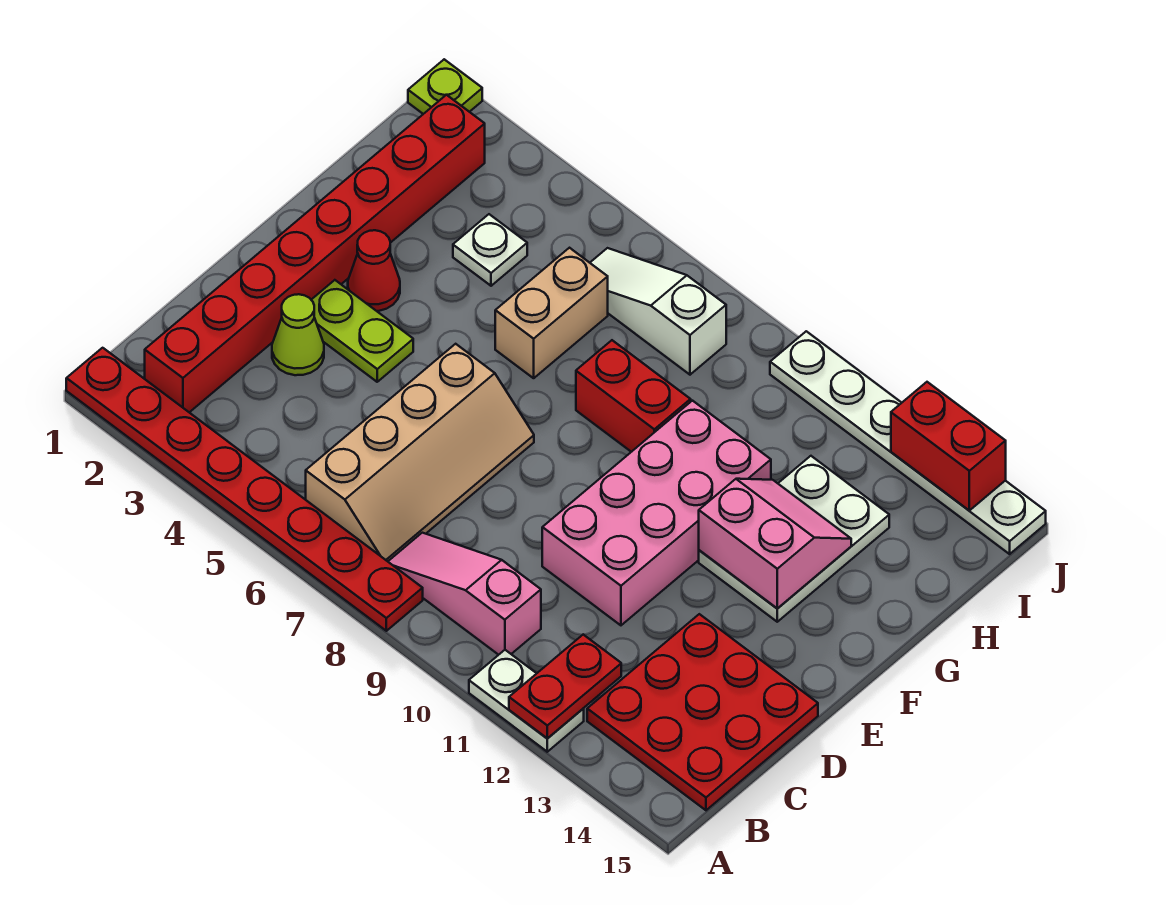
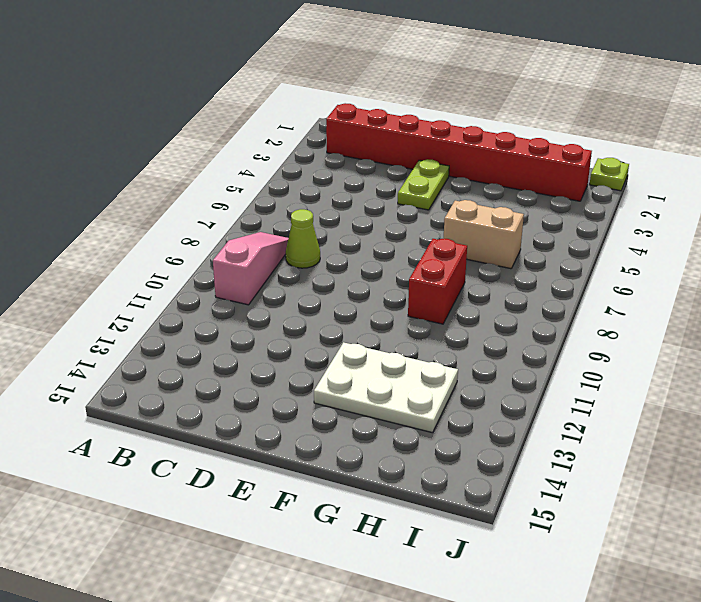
lime 1x1 cone [286,209,320,268] -> lime 1x1 cone moved to [272,294,324,375]
none -> red 1x8 plate [66,348,423,631]
none -> white 1x2 plate [469,650,584,752]
none -> tan 2x4 slope [306,344,534,561]

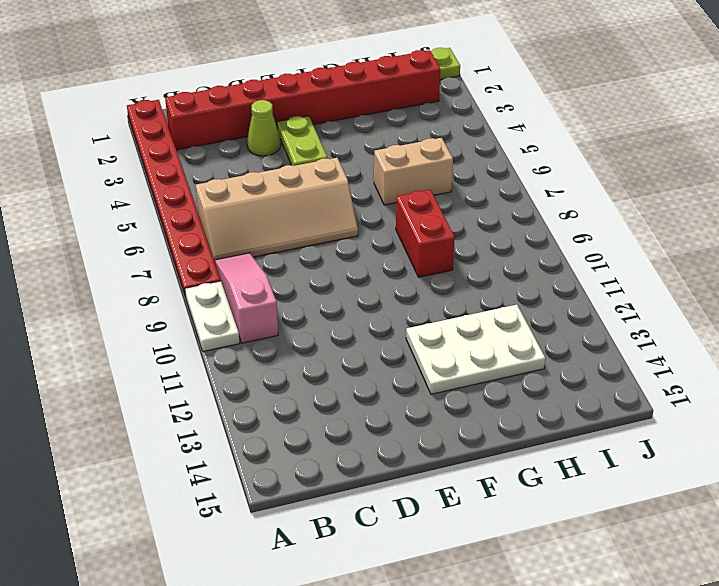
white 1x2 plate [185,281,240,351] -> white 1x2 plate moved to [469,650,584,752]
none -> red 3x3 plate [587,614,818,810]
none -> pink 2x4 brick [542,401,771,625]
none -> red 1x1 cone [348,230,400,311]

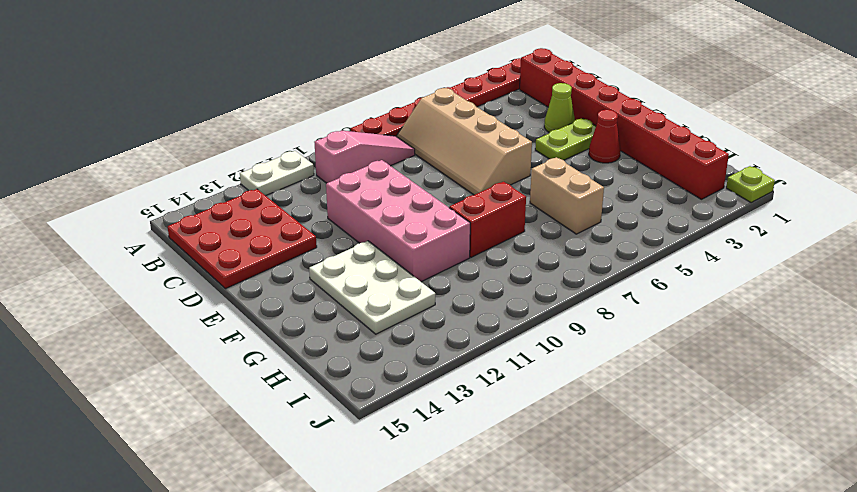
none -> white 1x1 plate [453,214,527,286]
none -> white 1x3 slope [590,248,726,375]
none -> white 1x6 plate [770,331,1046,554]

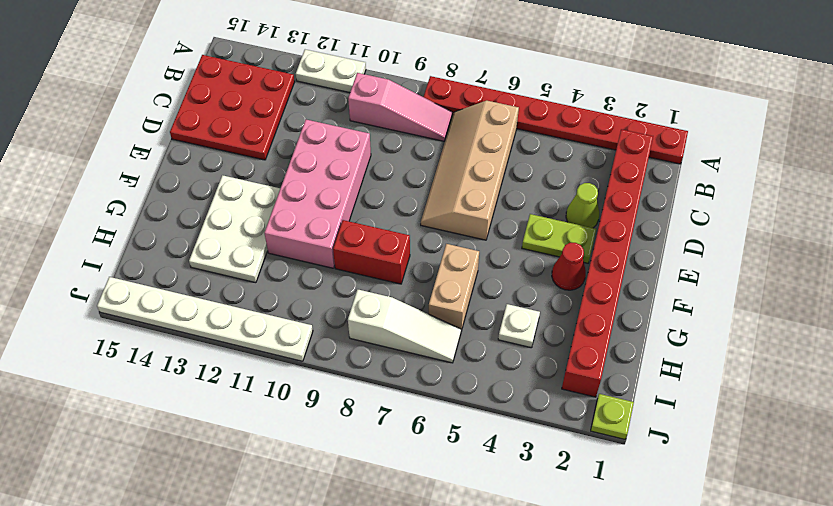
none -> red 1x2 plate [509,635,621,738]
none -> pink 2x2 slope [699,479,851,609]
none -> red 1x2 brick [891,382,1006,510]

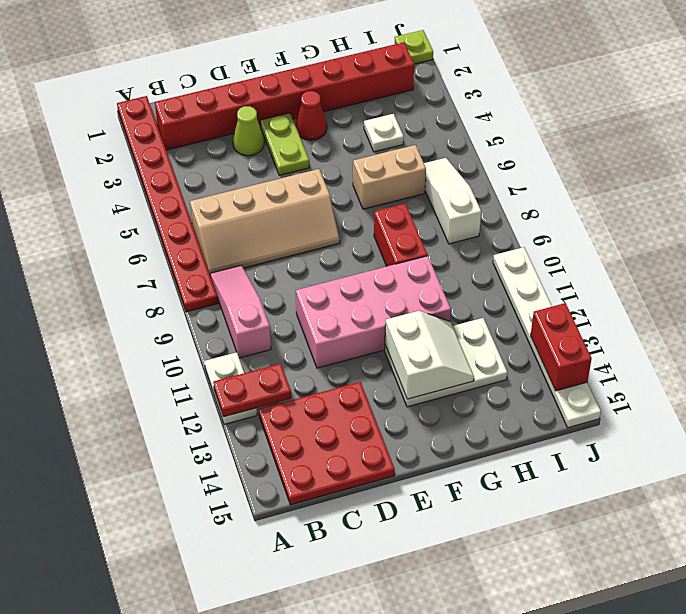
white 2x2 slope [385,311,474,399] -> pink 2x2 slope [699,479,851,609]

